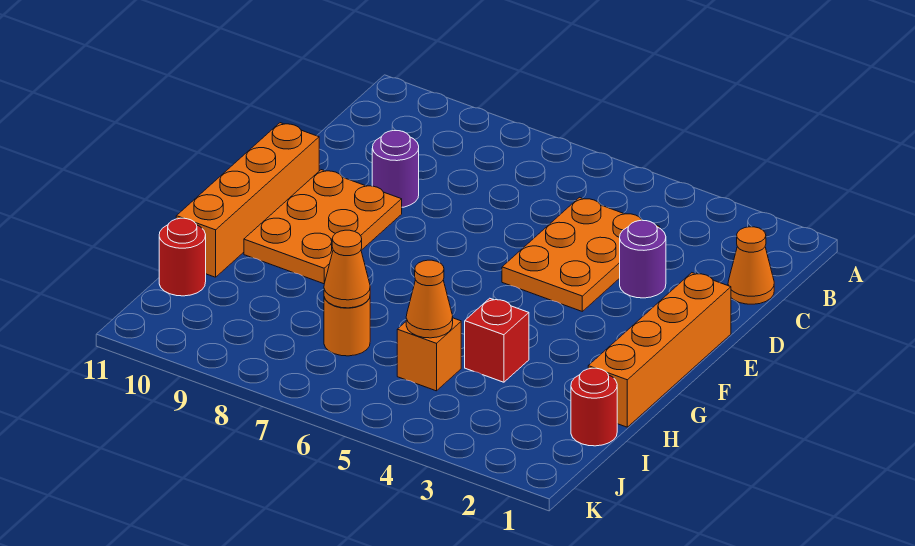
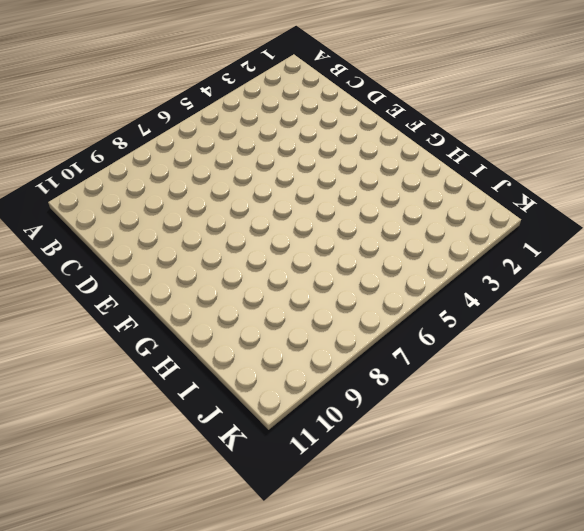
none -> orange 1x1 cone [728,227,774,304]
none -> orange 2x3 plate [502,197,660,311]
none -> purple 1x1 round brick [620,220,666,298]

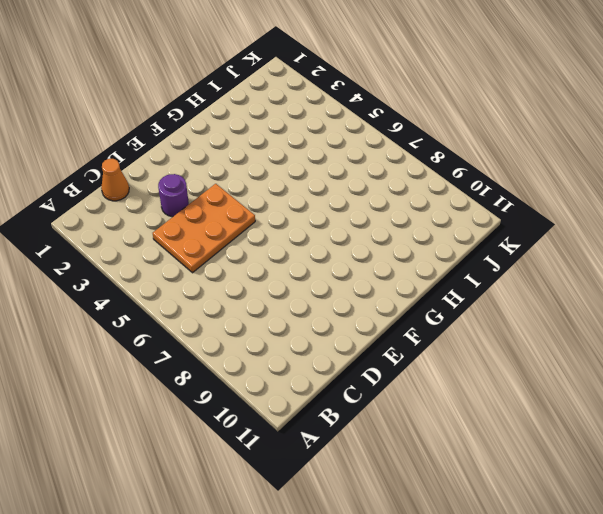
none -> purple 1x1 round brick [372,131,419,207]
none -> orange 1x4 brick [588,273,731,427]
none -> orange 2x3 plate [244,170,402,284]

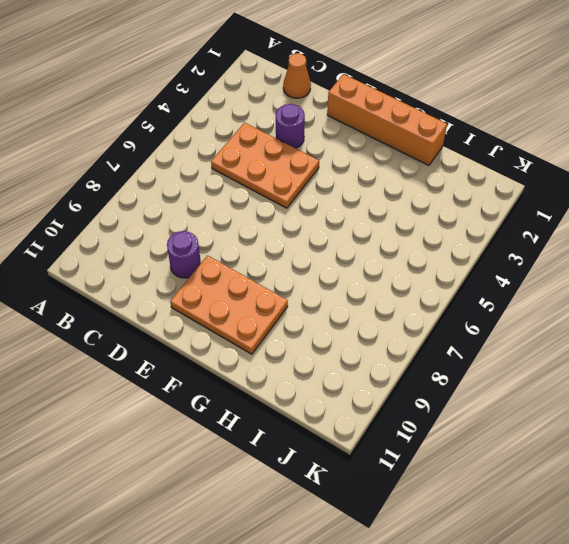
none -> orange 1x4 brick [176,123,319,277]
none -> red 1x1 brick [465,298,529,382]
none -> red 1x1 round brick [571,368,617,446]

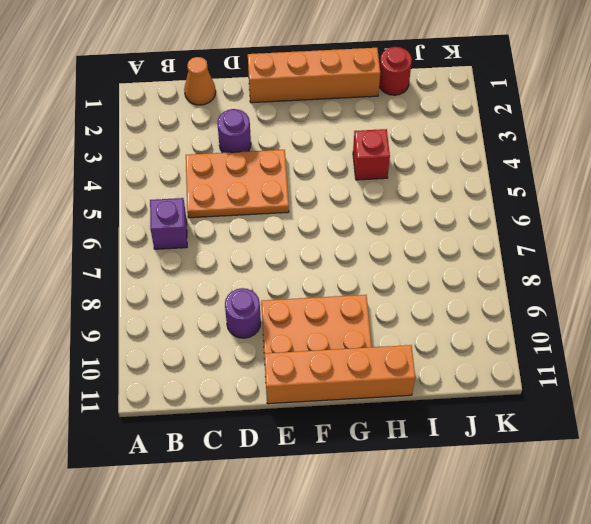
purple 1x1 brick [150,198,187,249] -> none
none -> orange 1x1 brick [397,318,461,391]
none -> orange 1x1 round brick [324,297,370,356]
none -> red 1x1 round brick [159,218,206,296]

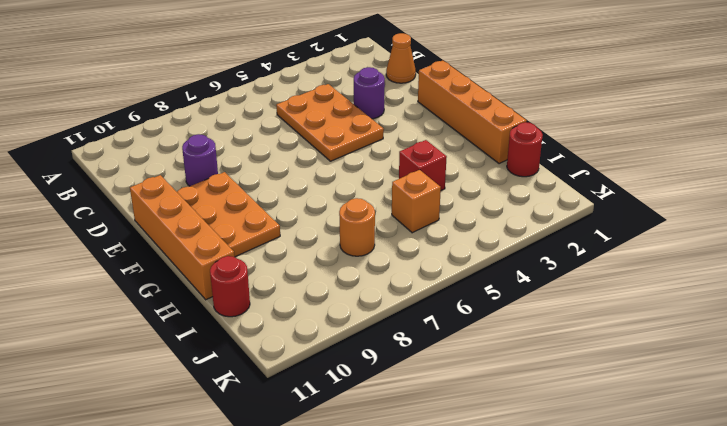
none -> orange 1x1 cone [406,260,453,338]
none -> orange 1x1 cone [324,230,370,308]

